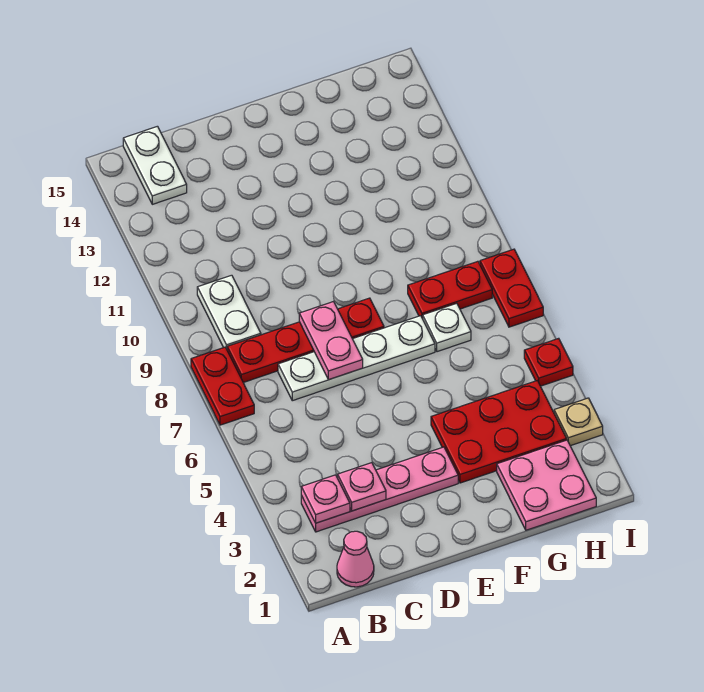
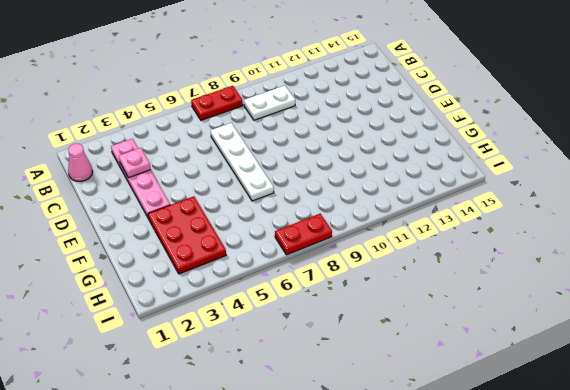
none -> red 1x4 plate [227,298,384,383]
none -> white 1x2 plate [123,126,187,204]
none -> pink 2x2 plate [497,440,596,530]

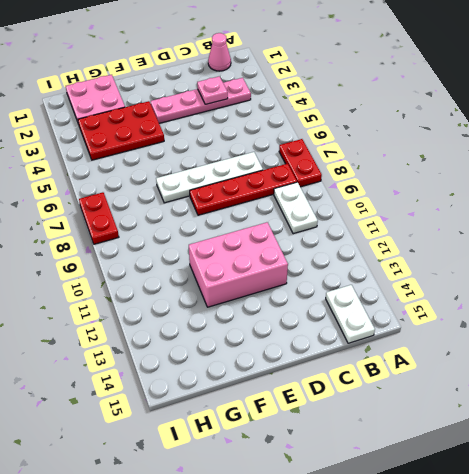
pink 2x3 brick [189,222,288,307] -> none
none -> white 1x1 plate [423,303,471,352]
none -> red 1x2 plate [408,261,492,319]
none -> tan 1x1 plate [554,398,603,446]

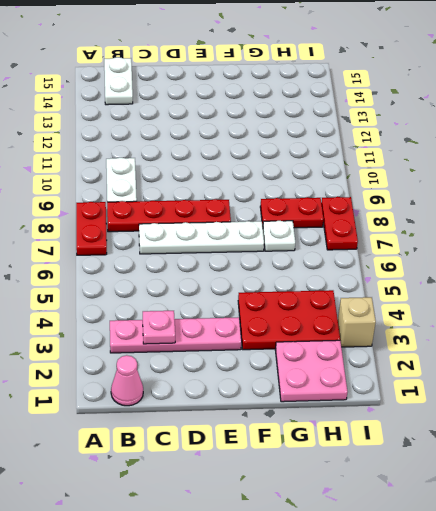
tan 1x1 brick [338,297,376,347] -> tan 1x1 plate [554,398,603,446]
none -> red 1x1 plate [524,338,573,386]
none -> pink 1x1 plate [301,475,350,523]
none -> pink 1x2 plate [299,302,363,380]

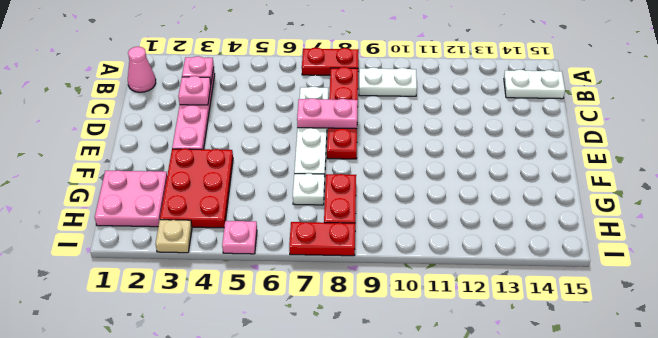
pink 1x1 plate [222,221,257,254] -> red 1x1 plate [524,338,573,386]

